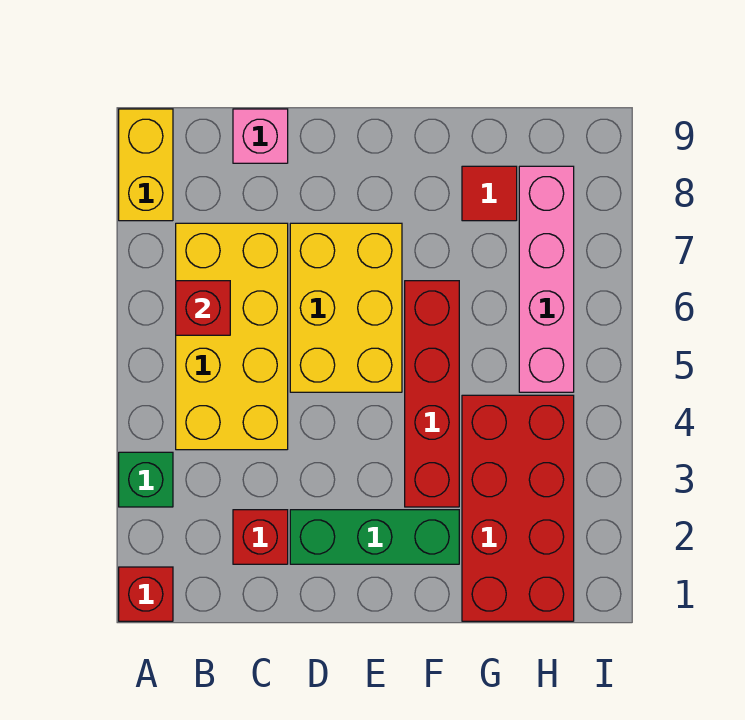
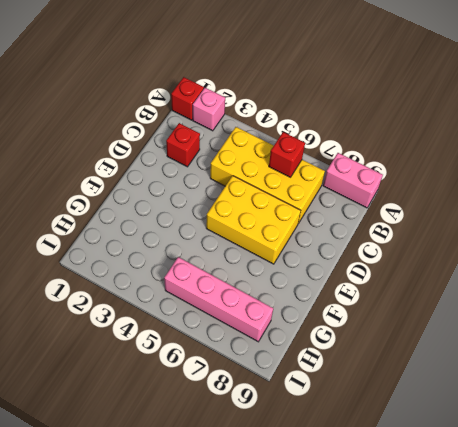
pink 1x1 brick [193,88,225,131] -> pink 1x1 brick moved to [233,109,288,163]
pink 1x2 brick [323,153,383,208] -> yellow 1x2 brick [119,109,173,221]
none -> green 1x1 brick [119,452,173,507]
none -> green 1x3 brick [290,510,459,564]
none -> red 1x4 brick [405,281,459,507]

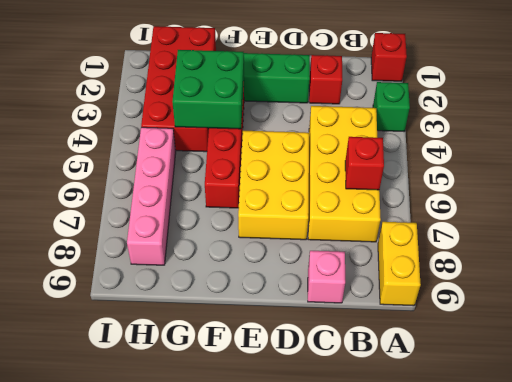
green 2x2 brick [172,50,244,129] -> none
none -> red 1x1 tile [462,166,517,221]

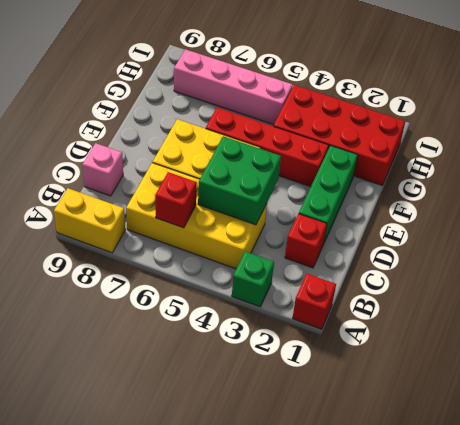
green 2x2 brick [198,136,281,225] -> none
none -> red 1x1 tile [462,166,517,221]

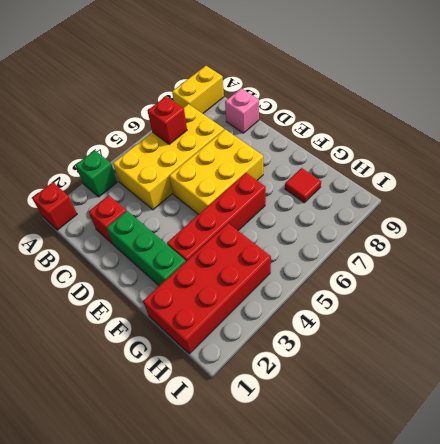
none -> pink 1x4 brick [519,166,574,392]

